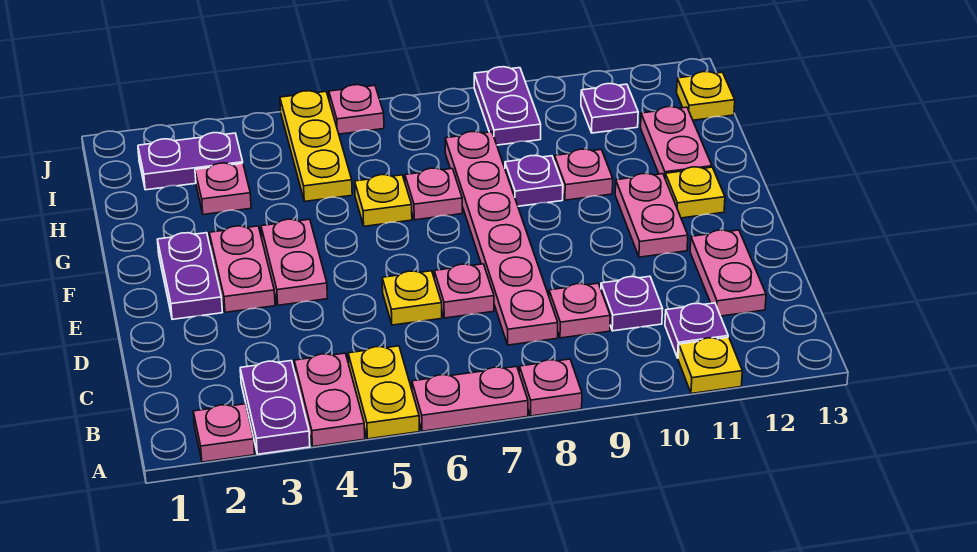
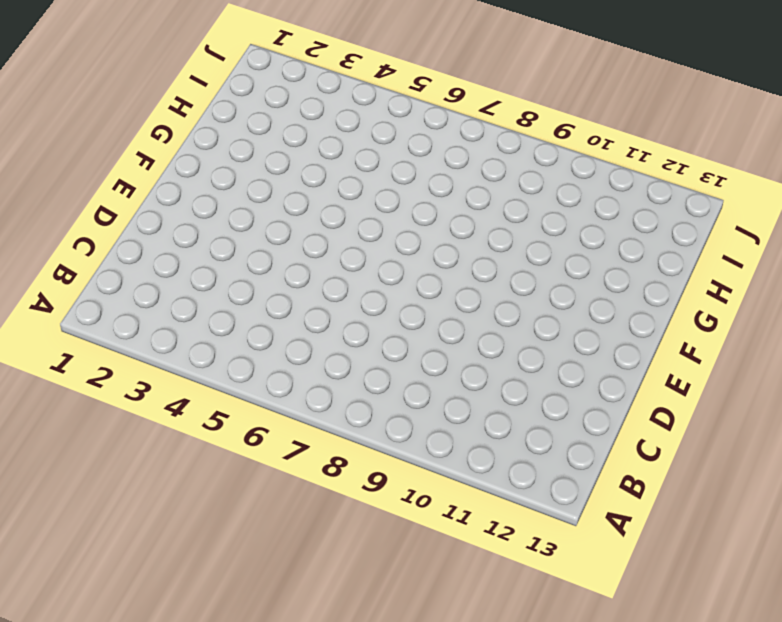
none -> pink 1x1 plate [193,404,255,462]
none -> purple 1x2 plate [240,361,310,454]
none -> pink 1x2 plate [294,353,365,447]
none -> yellow 1x2 plate [348,346,419,439]

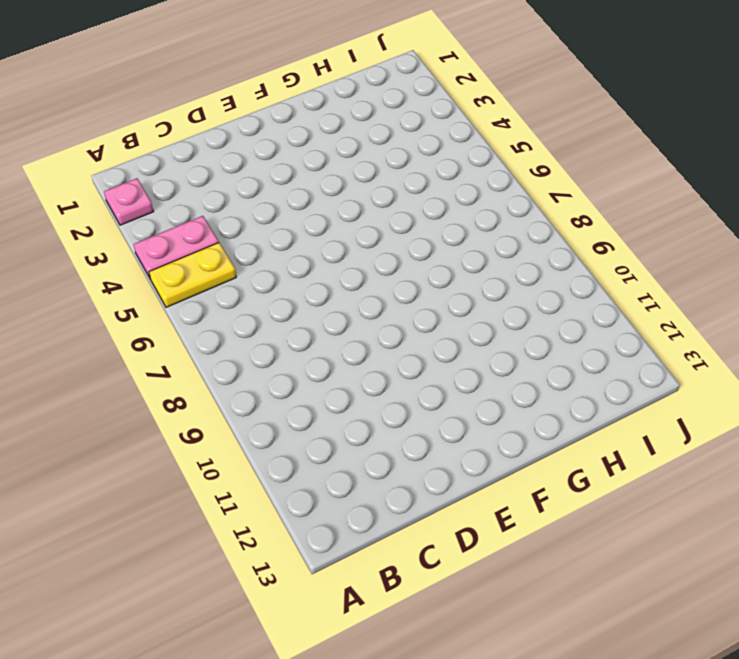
none -> purple 1x2 plate [240,361,310,454]
none -> pink 1x2 plate [412,366,528,431]
none -> pink 1x1 plate [519,359,582,416]
none -> yellow 1x1 plate [678,337,742,394]

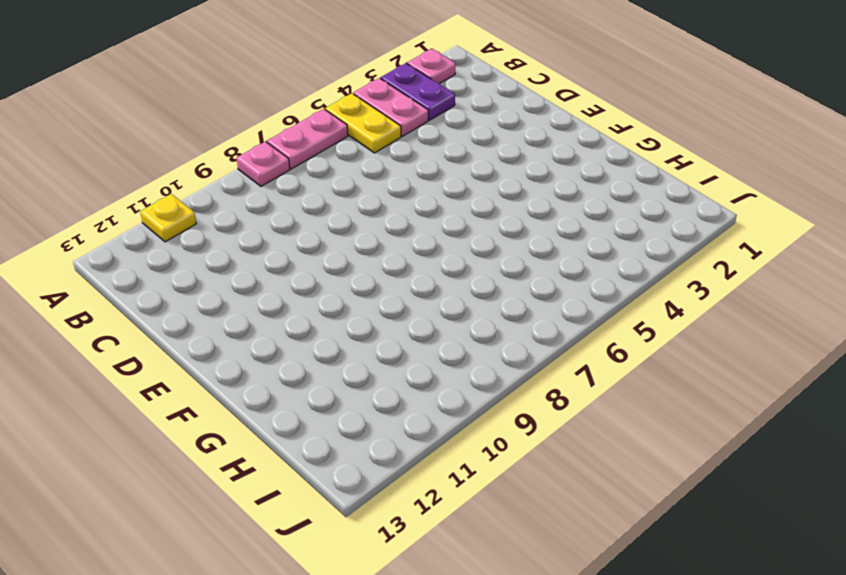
none -> purple 1x1 plate [665,303,728,358]
none -> pink 1x6 plate [445,132,558,345]
none -> pink 1x1 plate [549,283,610,338]
none -> purple 1x1 plate [601,276,663,331]

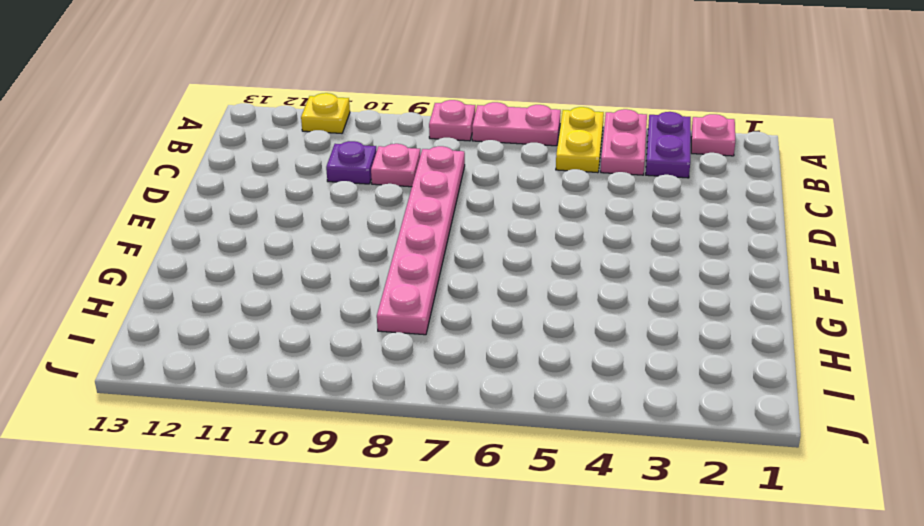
none -> purple 1x1 plate [665,303,728,358]
none -> pink 1x2 plate [690,230,766,316]
none -> yellow 1x1 plate [382,271,442,325]
none -> pink 1x1 plate [434,264,494,318]

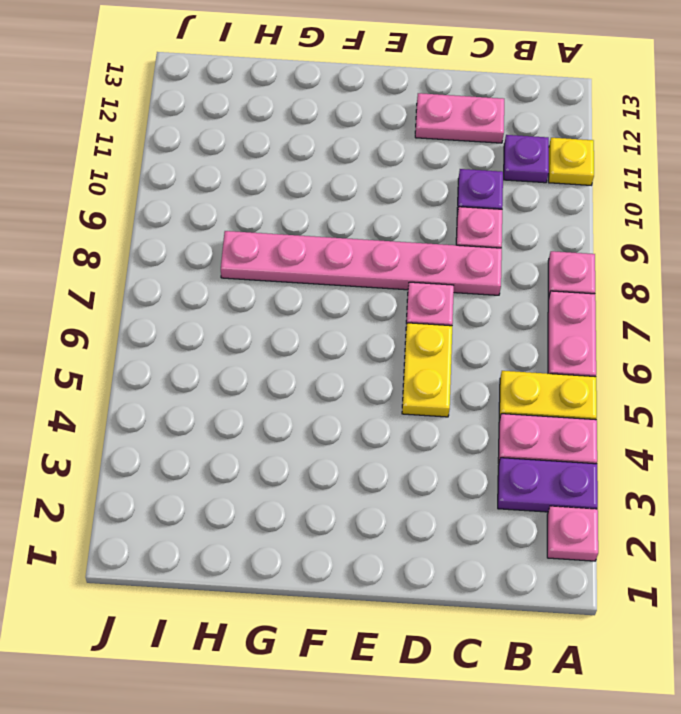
yellow 1x2 plate [402,323,452,417] -> yellow 1x1 plate [382,271,442,325]
none -> purple 1x2 plate [157,233,222,319]
none -> pink 1x2 plate [209,226,275,312]
none -> pink 1x2 plate [261,219,328,305]
none -> pink 1x2 plate [615,173,688,257]

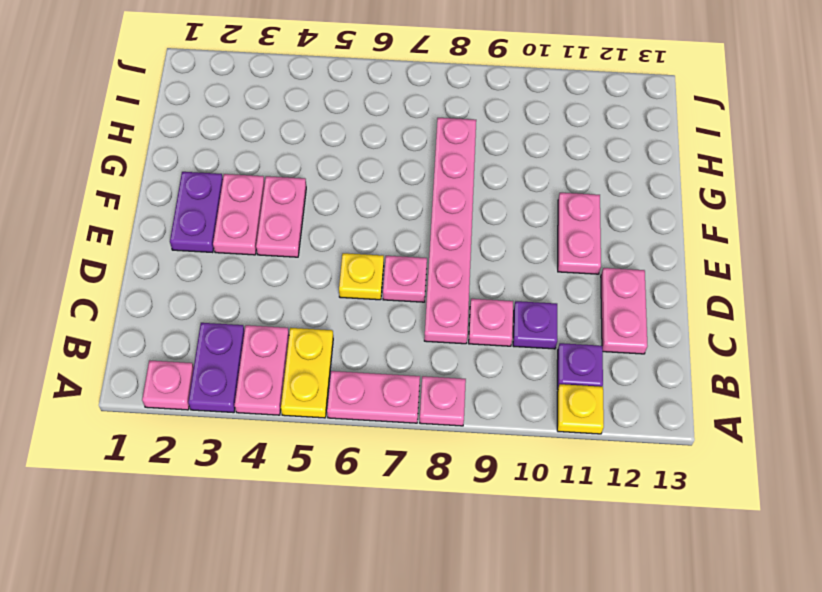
none -> yellow 1x1 plate [665,167,725,218]
none -> yellow 1x1 plate [355,175,412,226]
none -> pink 1x1 plate [405,168,462,220]
none -> purple 1x1 plate [505,155,563,206]

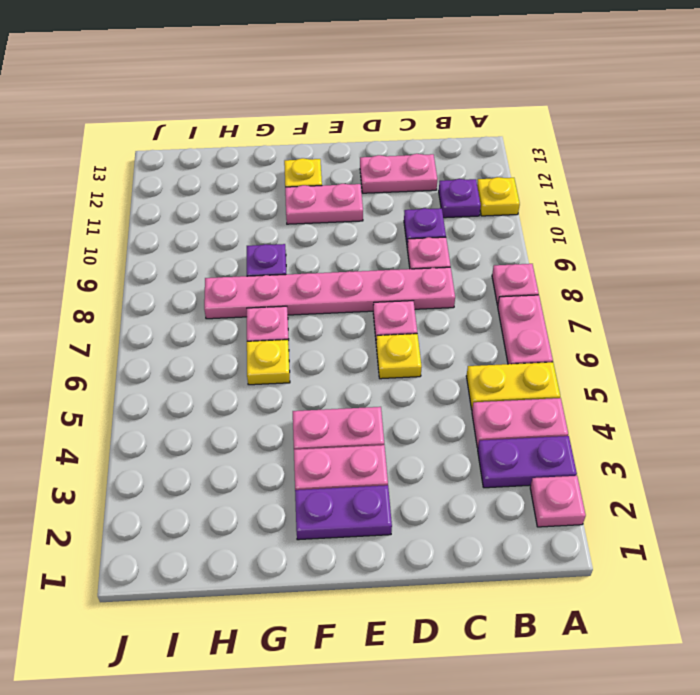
none -> pink 1x1 plate [554,149,613,200]
none -> pink 1x2 plate [641,107,712,177]
none -> pink 1x1 plate [195,163,251,215]
none -> yellow 1x3 plate [280,91,352,201]

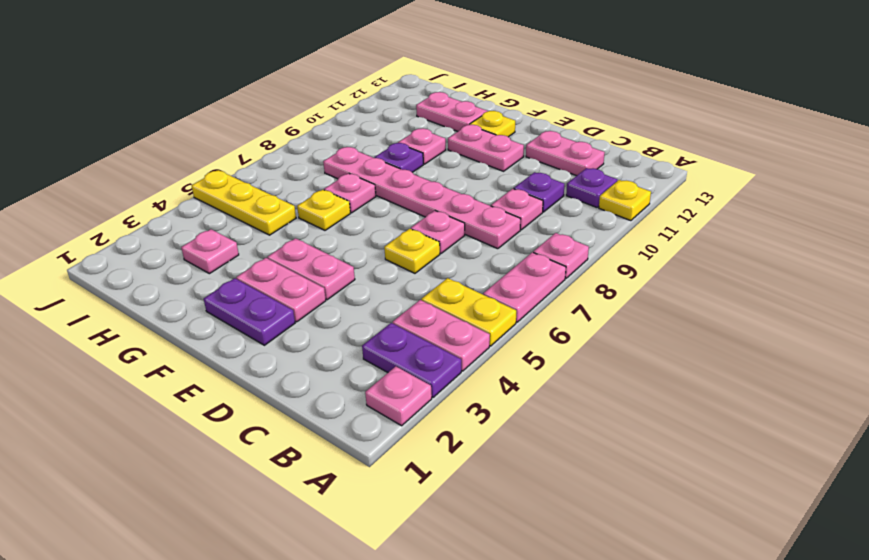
none -> purple 1x2 plate [138,133,243,190]
none -> purple 1x2 plate [474,67,541,145]
none -> purple 1x1 plate [581,84,638,133]
none -> yellow 1x1 plate [677,72,735,120]

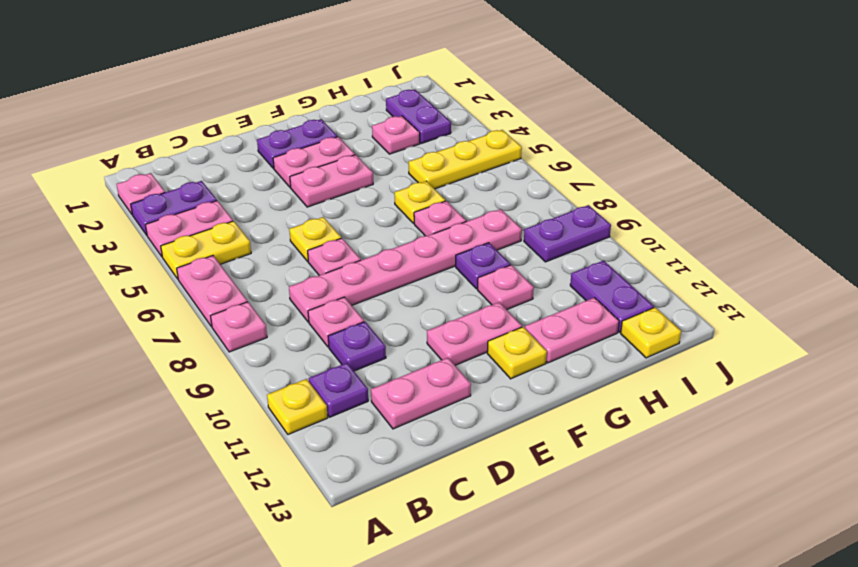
purple 1x2 plate [570,261,654,332] -> purple 1x1 plate [581,84,638,133]
none -> pink 1x1 plate [329,85,384,134]

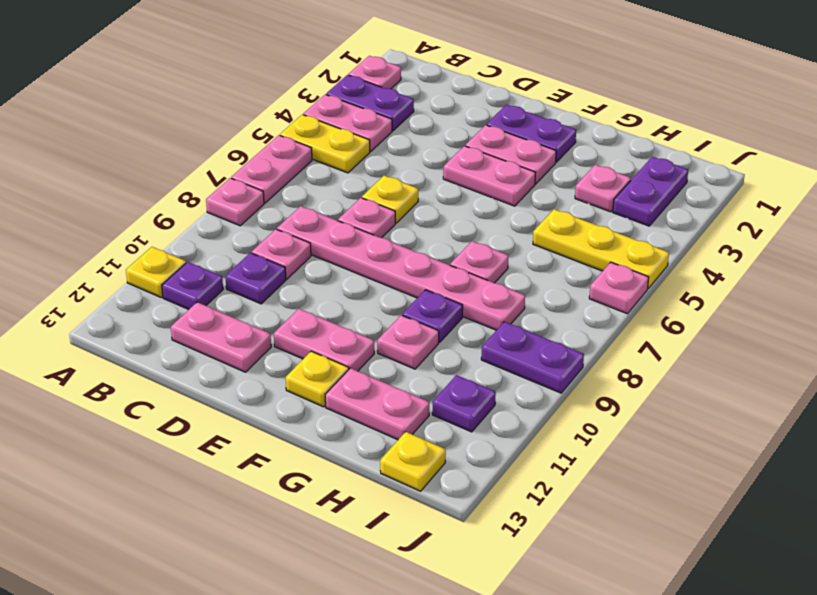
none -> yellow 1x1 plate [355,175,412,226]

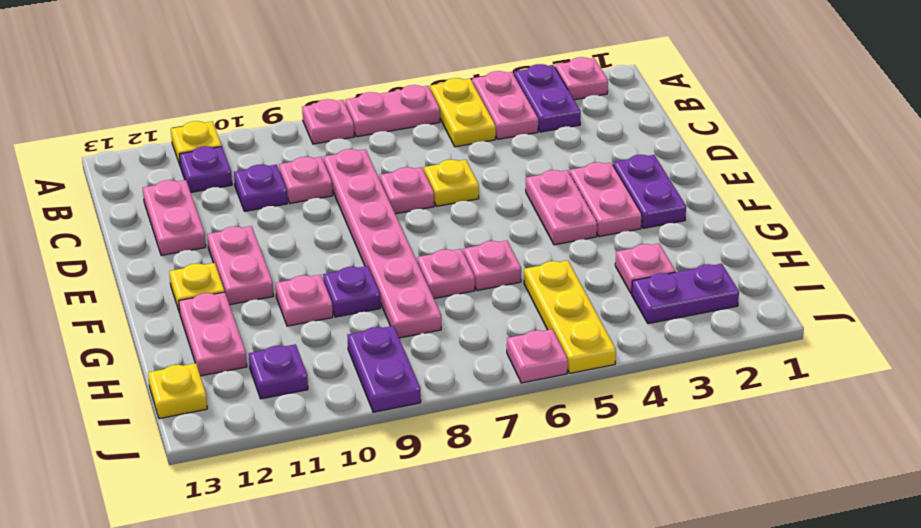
pink 1x1 plate [464,241,521,290] -> yellow 1x1 plate [355,175,412,226]

